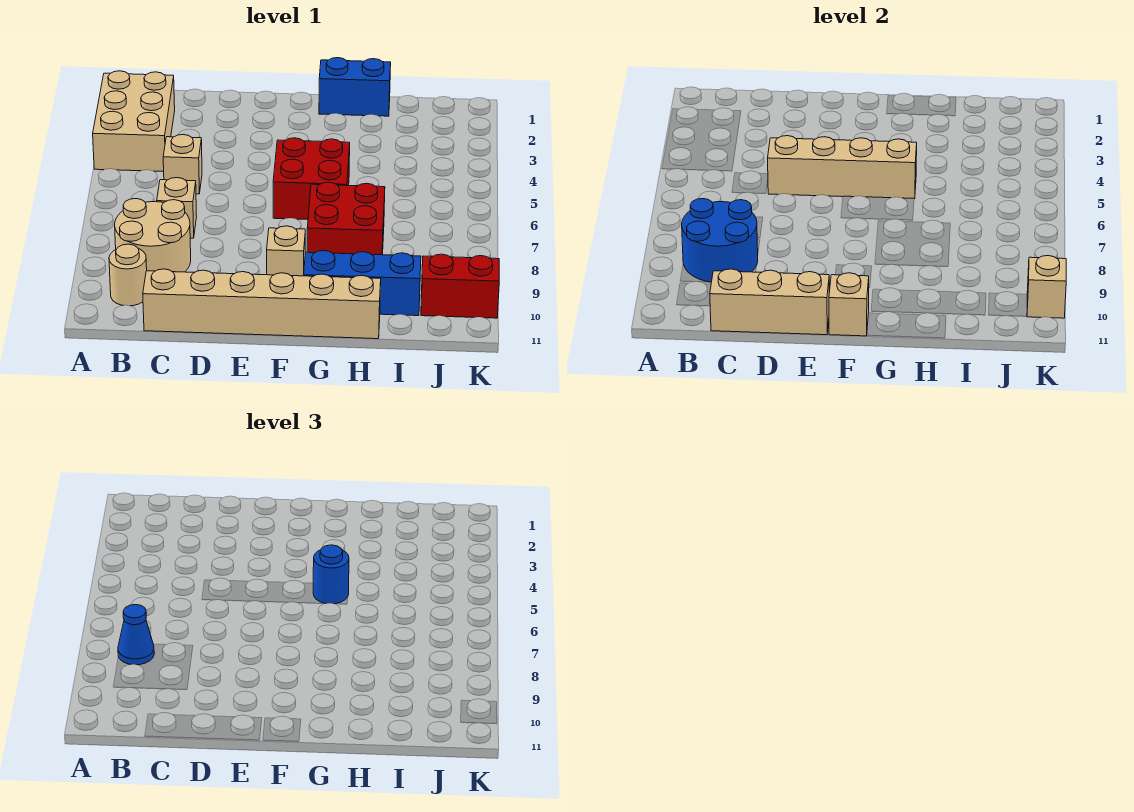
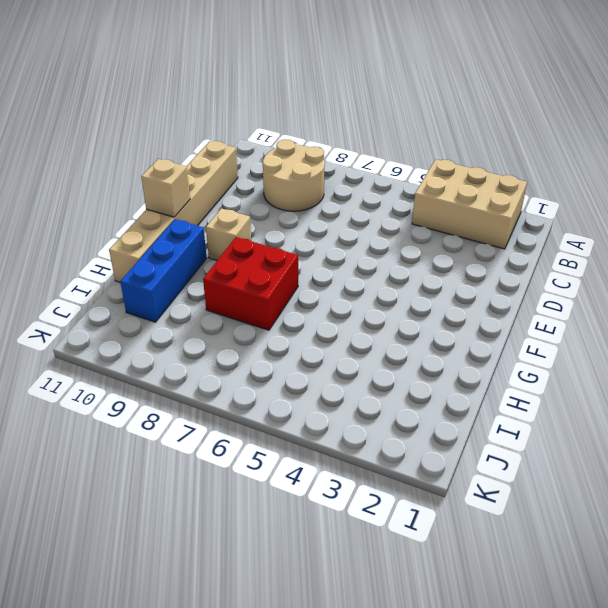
none -> tan 1x1 round brick [109,244,147,306]
none -> tan 1x1 brick [163,135,202,194]
none -> tan 1x1 brick [157,178,197,238]

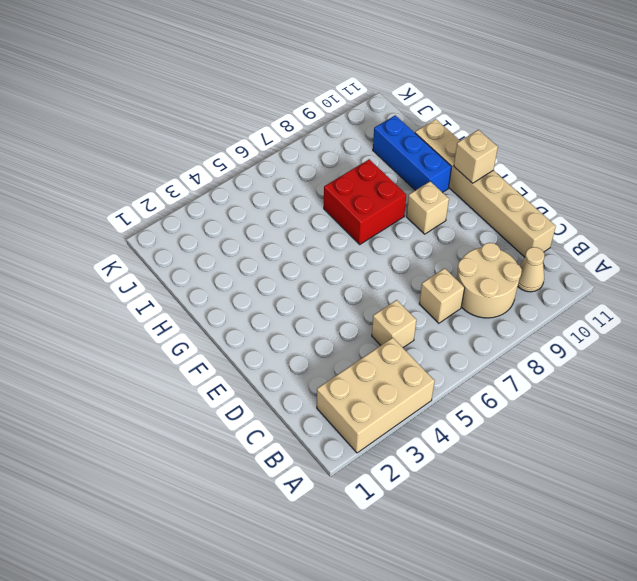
tan 1x1 cone [518,247,544,292] -> tan 1x1 round brick [109,244,147,306]
none -> red 2x2 brick [273,138,350,220]
none -> blue 1x2 brick [319,58,391,116]
none -> red 1x2 brick [421,254,499,318]

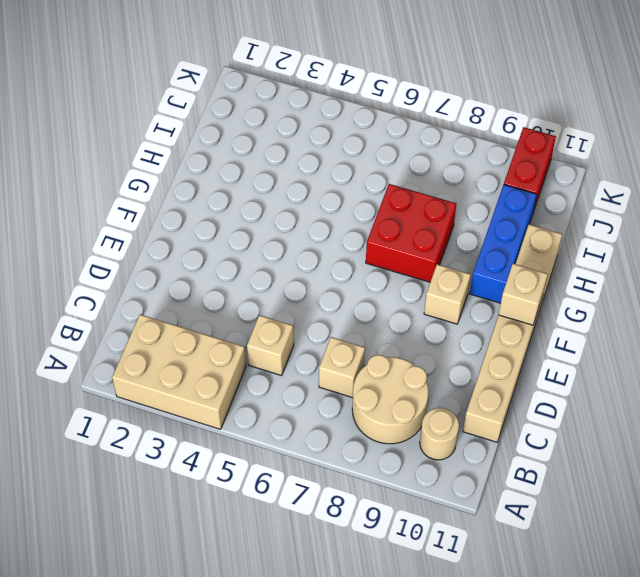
none -> red 2x2 brick [273,138,350,220]
none -> blue 1x2 brick [319,58,391,116]
none -> blue 2x2 round brick [682,199,758,282]

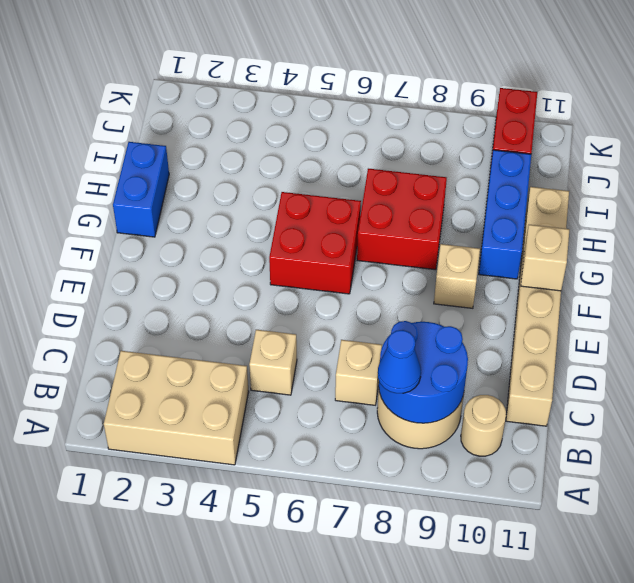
none -> tan 1x3 brick [710,269,829,335]
none -> tan 1x4 brick [768,136,917,199]
none -> tan 1x1 brick [1027,256,1066,318]

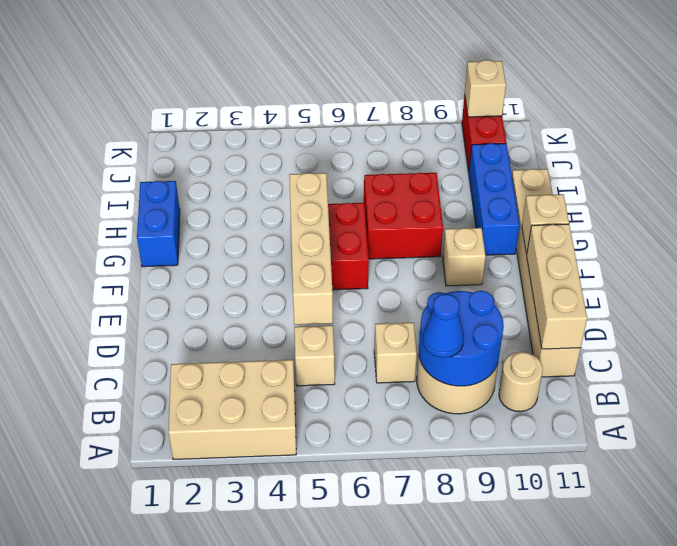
none -> blue 1x1 round brick [313,545,349,604]

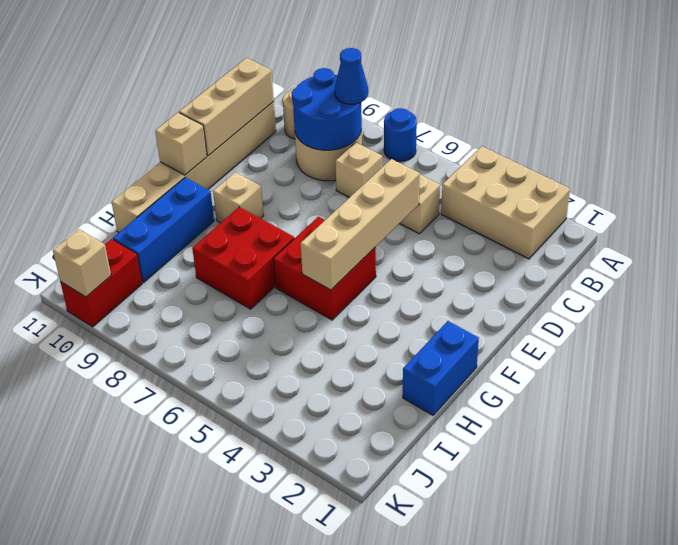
blue 1x1 round brick [384,108,417,162] -> blue 1x1 round brick moved to [313,545,349,604]

